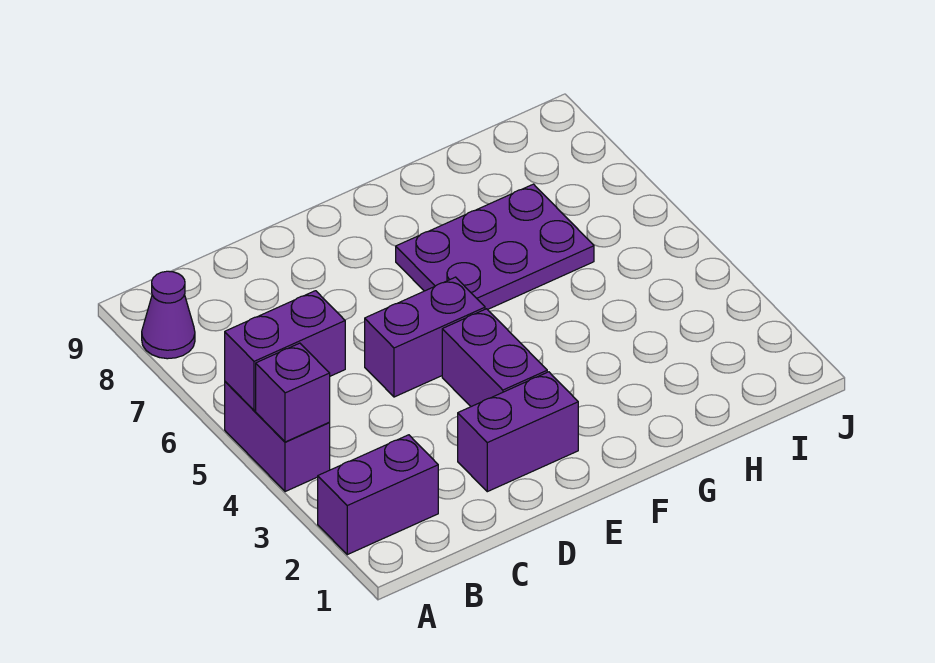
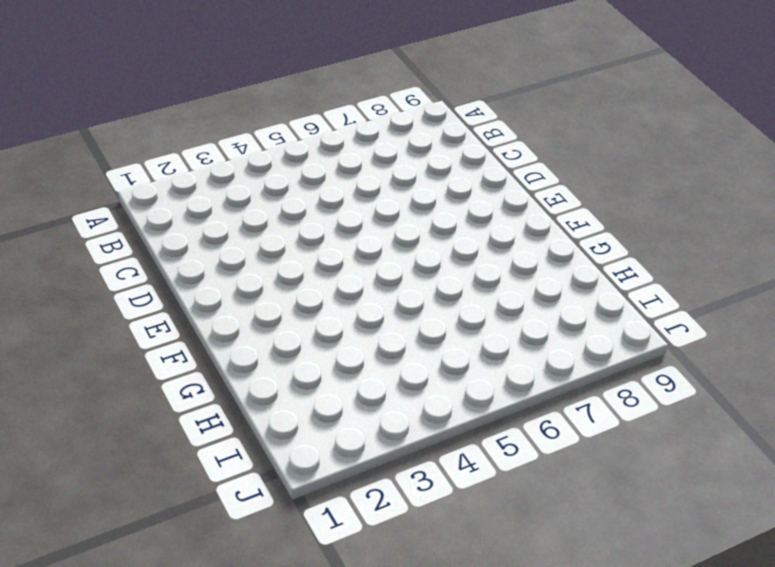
none -> purple 1x2 brick [318,435,438,555]
none -> purple 1x2 brick [225,382,330,492]

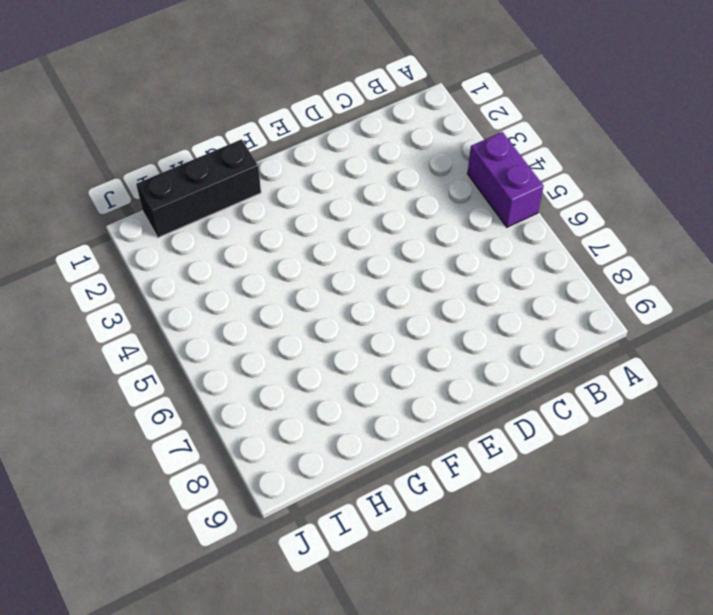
black 1x3 brick [136,139,261,238] -> none
none -> purple 1x2 brick [318,435,438,555]
none -> purple 1x1 cone [142,271,195,359]

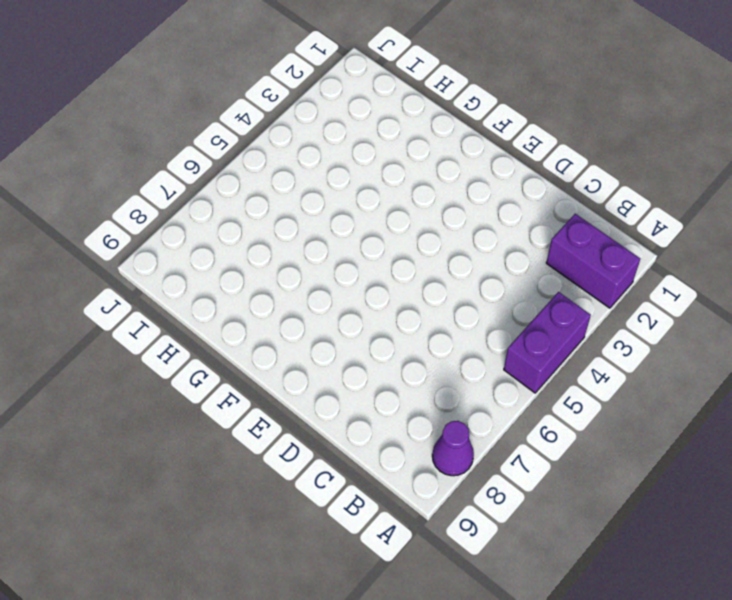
none -> purple 1x2 brick [458,372,578,492]
none -> purple 1x2 brick [365,277,485,397]

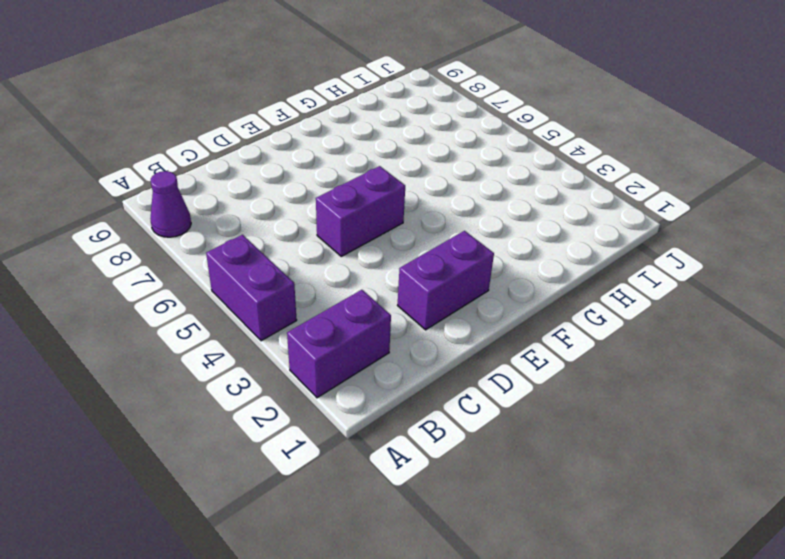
none -> purple 1x2 brick [442,309,547,407]
none -> purple 2x3 plate [396,184,594,310]

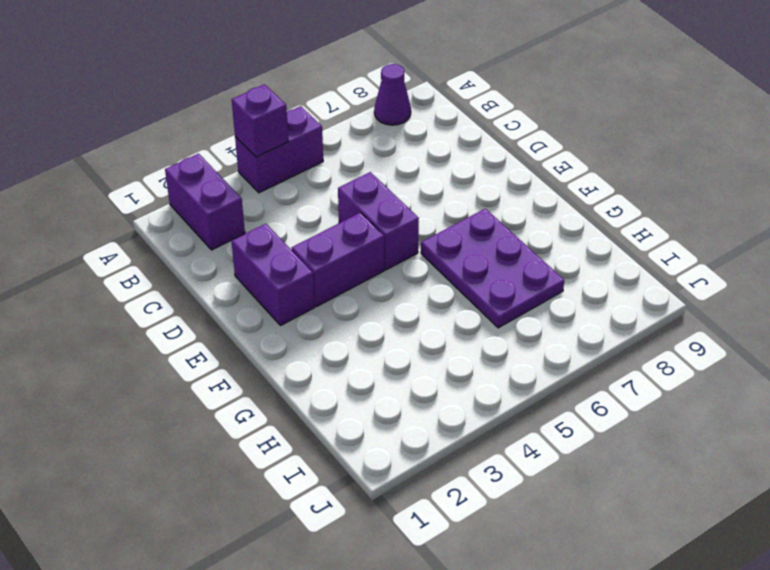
none -> purple 1x2 brick [225,291,345,410]

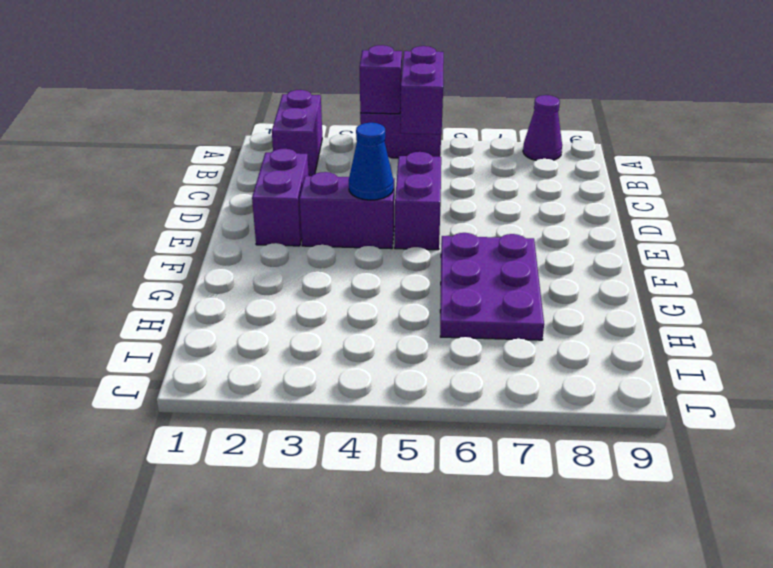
blue 1x1 cone [349,123,394,200] -> none

